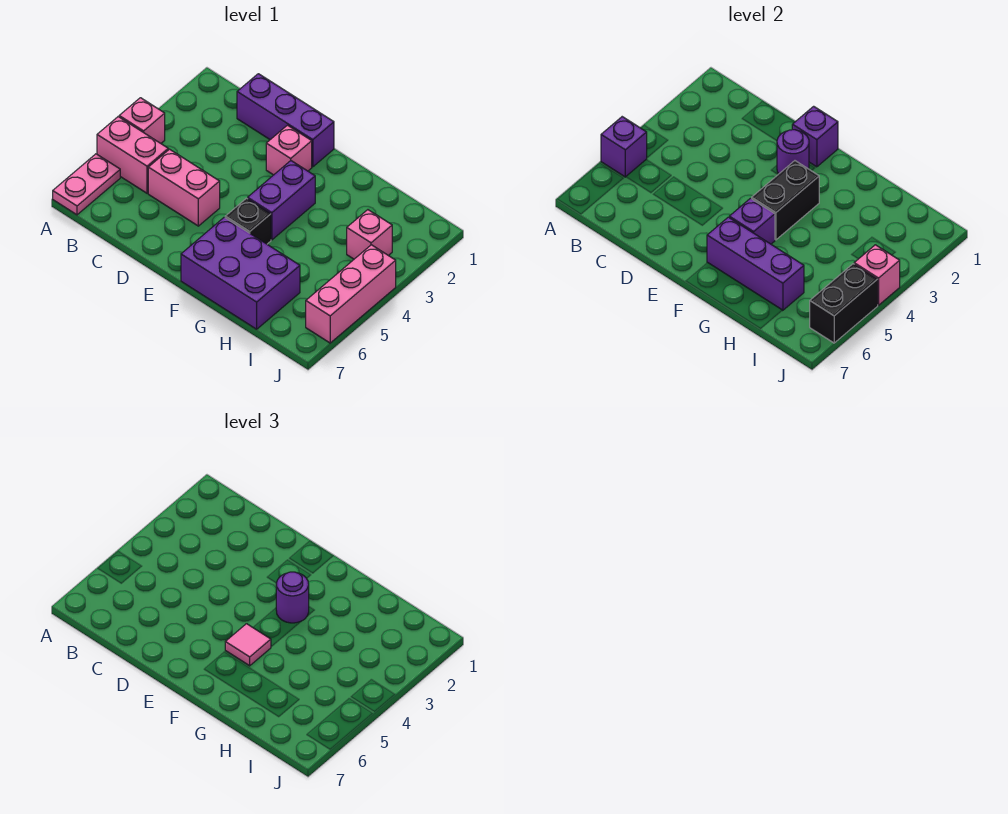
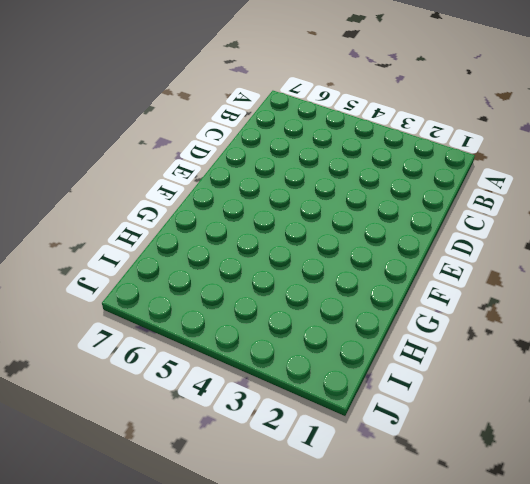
none -> pink 1x1 brick [119,98,165,143]
none -> pink 1x2 brick [97,117,168,193]
none -> pink 1x2 plate [53,154,120,215]

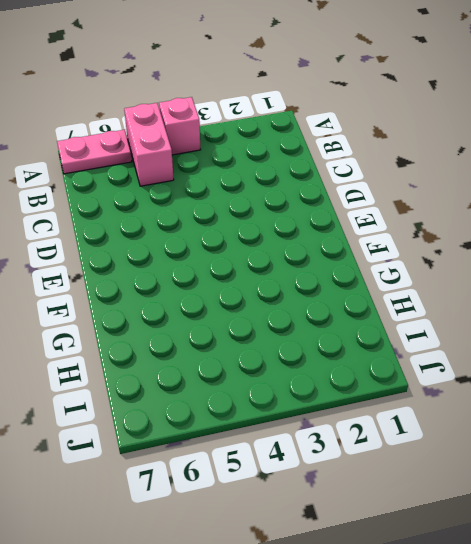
none -> purple 1x3 brick [237,74,334,167]
none -> pink 1x2 brick [148,149,220,226]
none -> pink 1x1 brick [266,125,312,175]

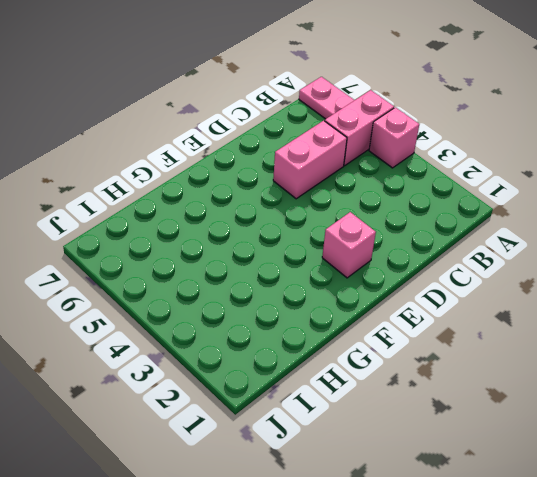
none -> purple 1x3 brick [237,74,334,167]
none -> purple 1x2 brick [248,161,315,240]
none -> black 1x1 brick [225,198,271,244]

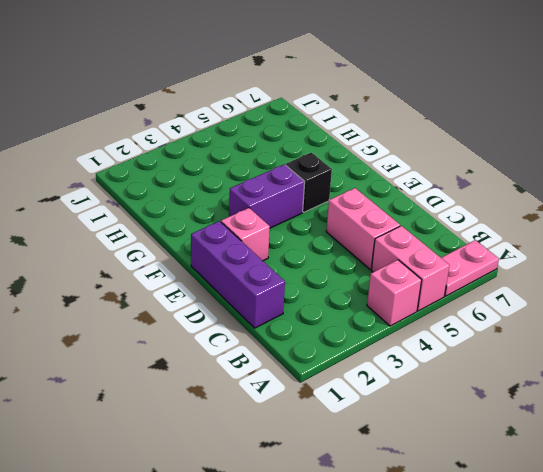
none -> purple 2x3 brick [181,217,300,329]
none -> pink 1x1 brick [347,210,392,259]
none -> pink 1x3 brick [306,245,396,343]

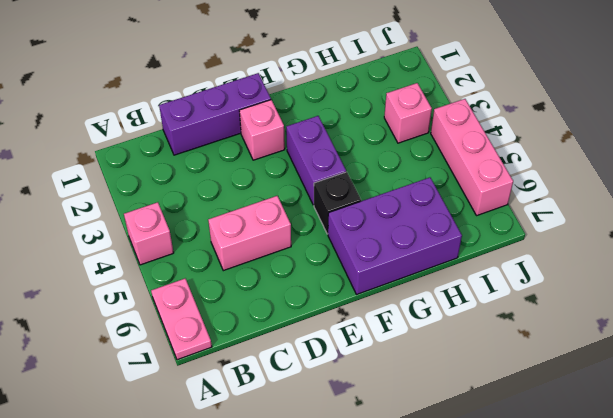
none -> pink 1x2 brick [97,117,168,193]
none -> purple 1x1 brick [601,117,647,177]
none -> purple 1x1 brick [792,106,838,167]

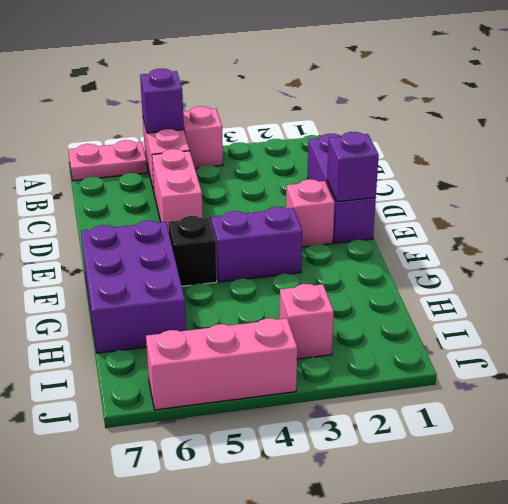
none -> purple 1x1 round brick [777,130,809,174]
none -> black 1x2 brick [752,161,819,240]
none -> purple 1x1 brick [729,198,775,244]

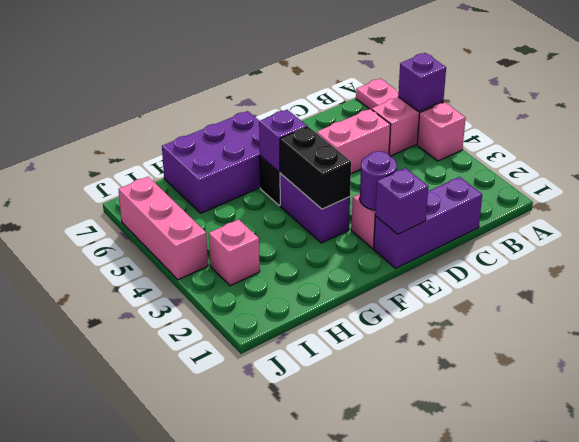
none -> purple 1x3 brick [707,217,804,310]
none -> pink 1x1 brick [854,245,900,305]
none -> black 1x2 brick [810,264,878,343]

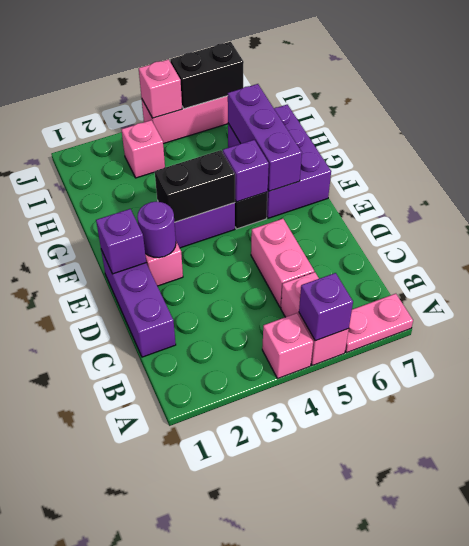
none -> purple 1x1 round brick [276,572,309,623]
none -> pink 1x1 tile [225,624,271,666]

